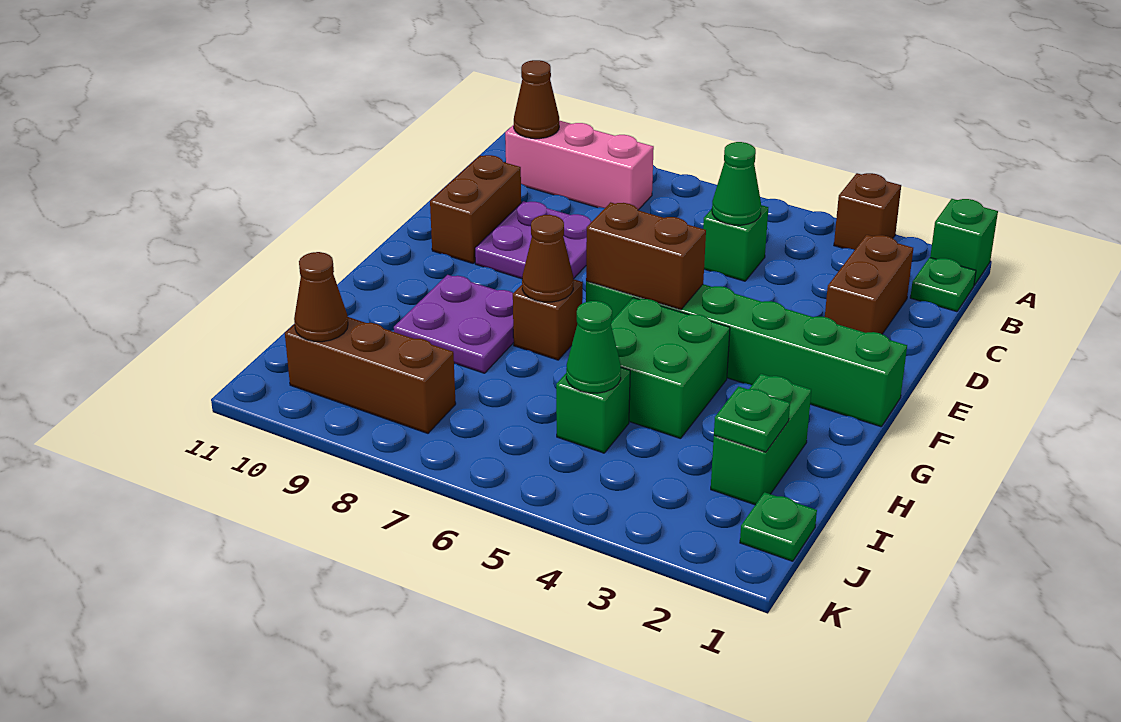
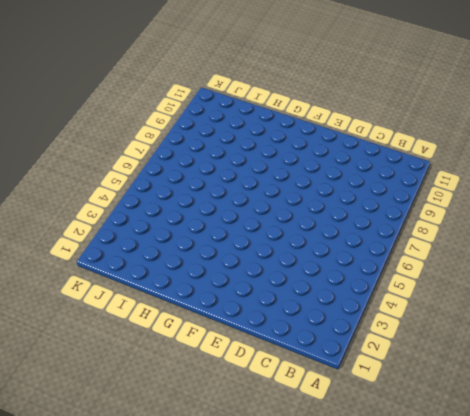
none -> green 1x1 brick [930,199,998,285]
none -> brown 1x1 brick [834,173,901,250]
none -> green 1x1 plate [910,258,976,312]

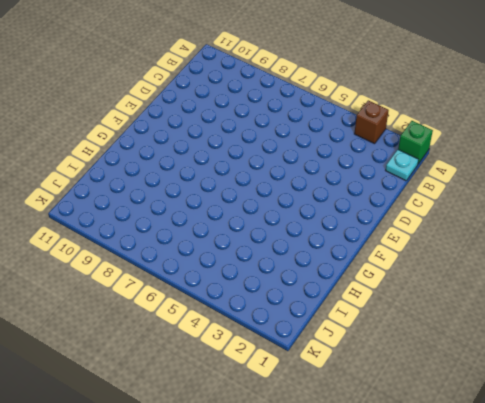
cyan 1x1 plate [386,150,419,181] -> green 1x1 plate [910,258,976,312]
none -> pink 1x3 brick [505,121,654,210]
none -> brown 1x2 brick [825,235,913,334]
none -> green 1x1 brick [703,205,768,281]

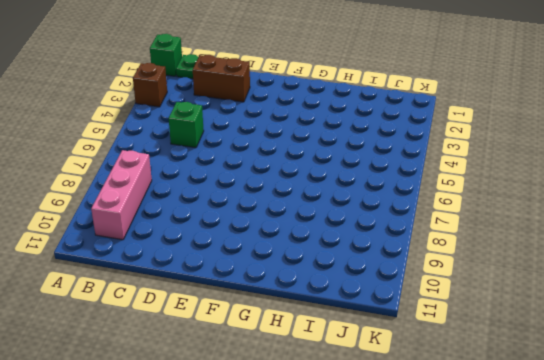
none -> purple 2x2 plate [475,201,592,279]
none -> brown 1x2 brick [430,155,521,263]
none -> green 1x6 brick [586,281,907,427]

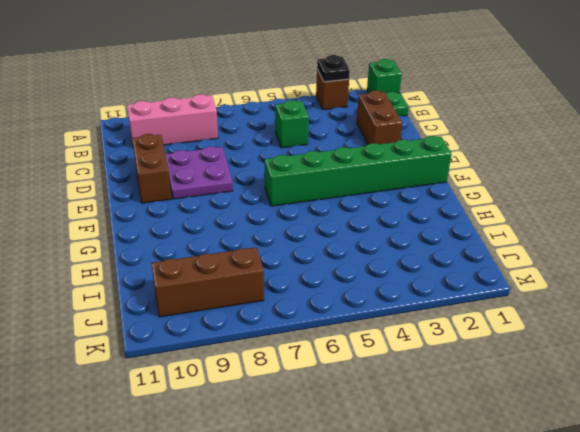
black 1x1 plate [317,55,350,82] -> none
none -> green 2x2 brick [611,298,730,439]
none -> brown 1x1 brick [513,279,583,360]
none -> purple 2x2 plate [394,275,514,373]

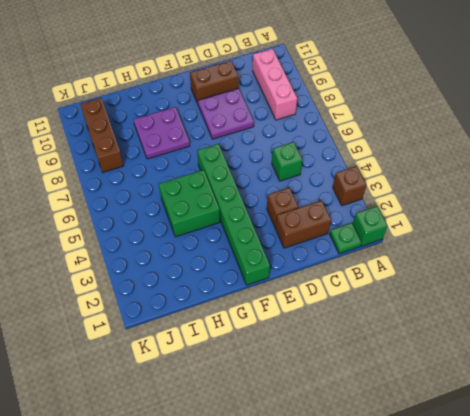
brown 1x1 brick [267,188,298,227] -> brown 1x1 brick moved to [513,279,583,360]
none -> green 1x2 brick [711,374,811,505]
none -> green 1x1 brick [556,368,630,453]
none -> green 1x1 plate [740,492,817,561]

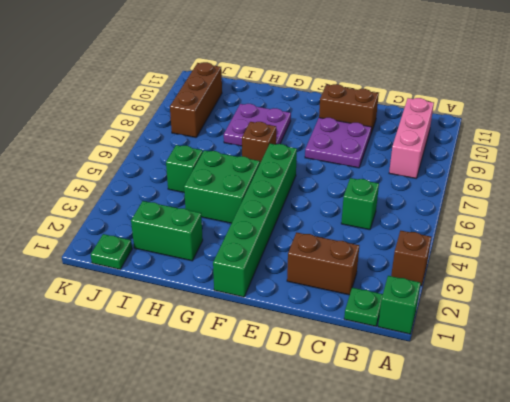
none -> brown 1x1 cone [514,60,559,139]
none -> green 1x1 cone [712,142,761,225]
none -> brown 1x2 brick [586,202,706,310]

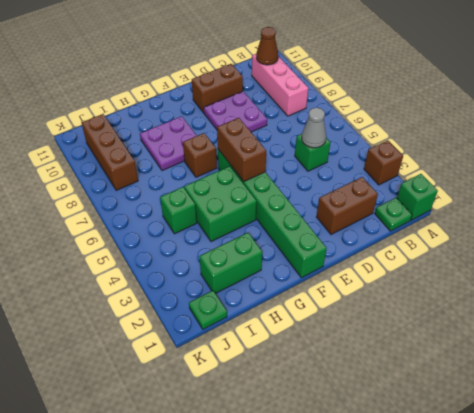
grey 1x1 cone [301,108,326,148] -> green 1x1 cone [712,142,761,225]
none -> brown 1x1 cone [522,215,573,302]
none -> green 1x1 plate [714,386,790,452]
none -> green 1x1 cone [566,301,621,393]

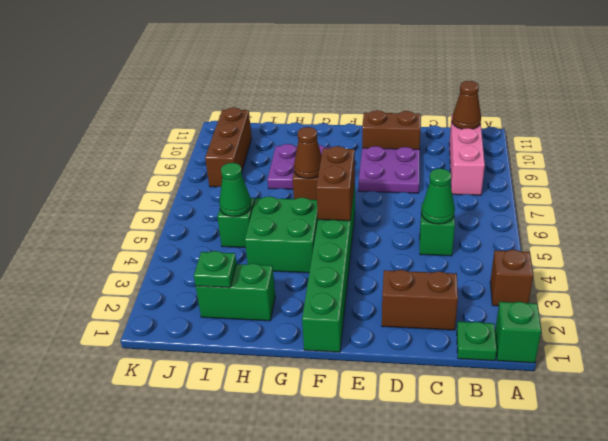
none -> green 1x1 plate [740,492,817,561]
none -> brown 1x1 cone [294,252,348,342]

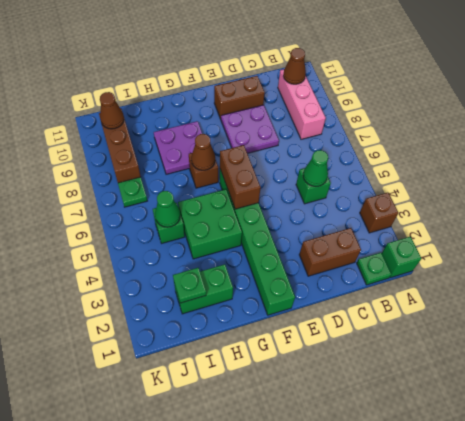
green 1x1 plate [118,177,147,207] -> green 1x1 plate moved to [740,492,817,561]

